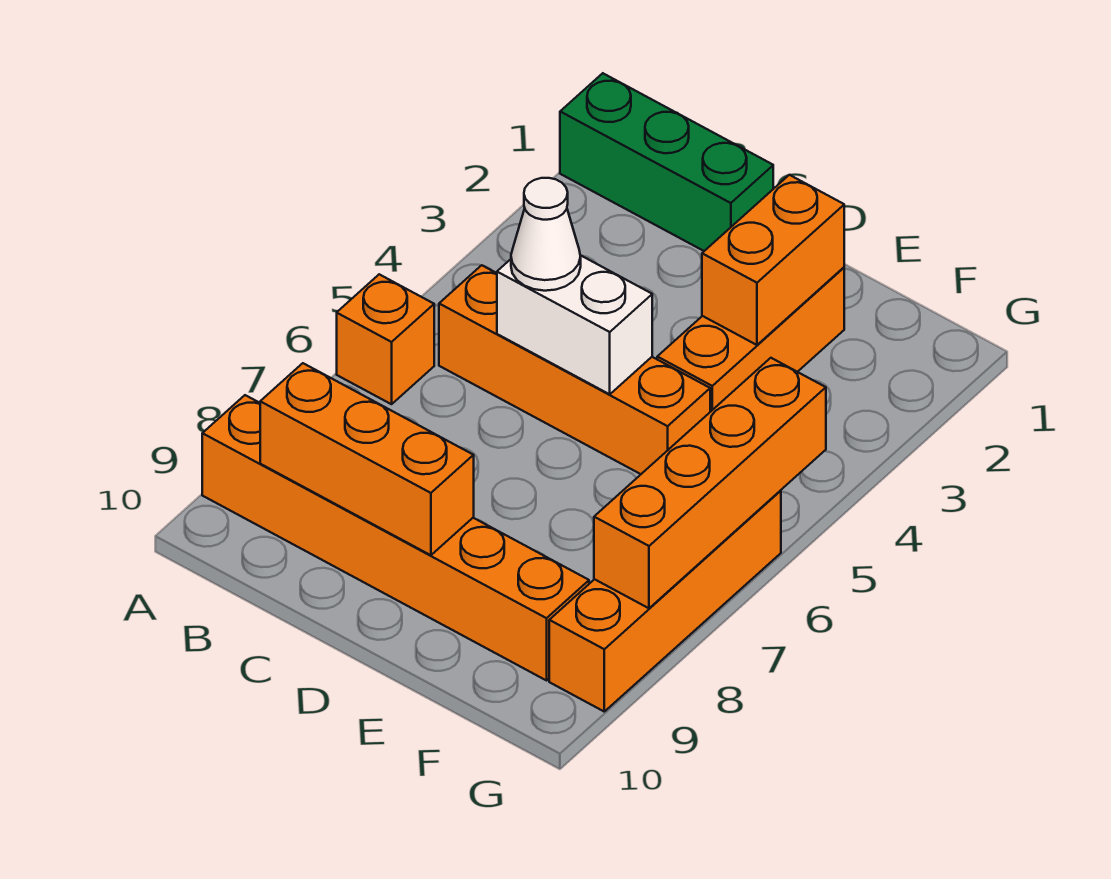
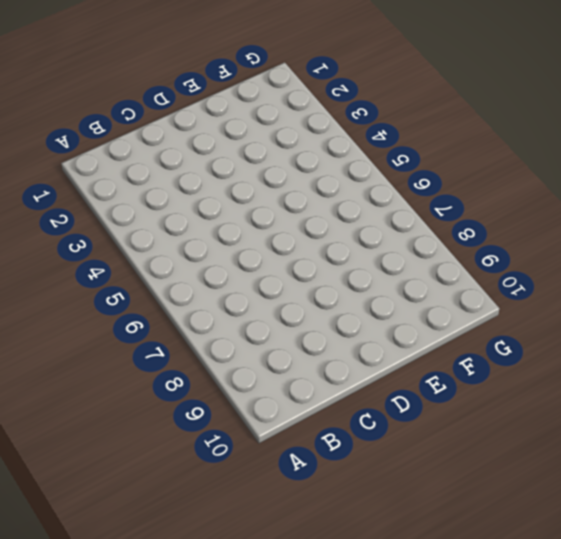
none -> green 1x3 brick [560,73,773,251]
none -> orange 1x1 brick [337,274,434,404]

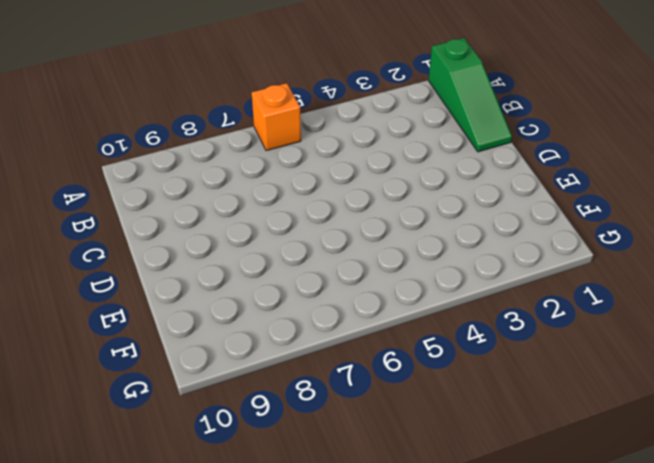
green 1x3 slope [428,38,512,152] -> green 1x3 brick [560,73,773,251]
none -> orange 1x6 brick [202,395,589,680]
none -> orange 1x4 brick [439,265,710,474]

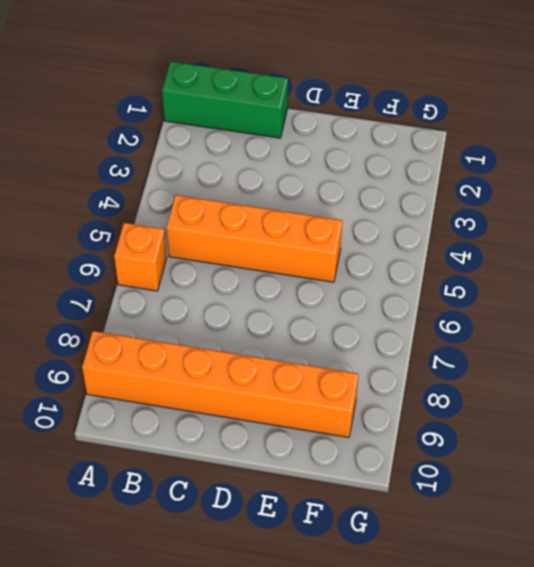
none -> orange 1x3 brick [657,268,844,412]
none -> orange 1x4 brick [549,490,781,711]

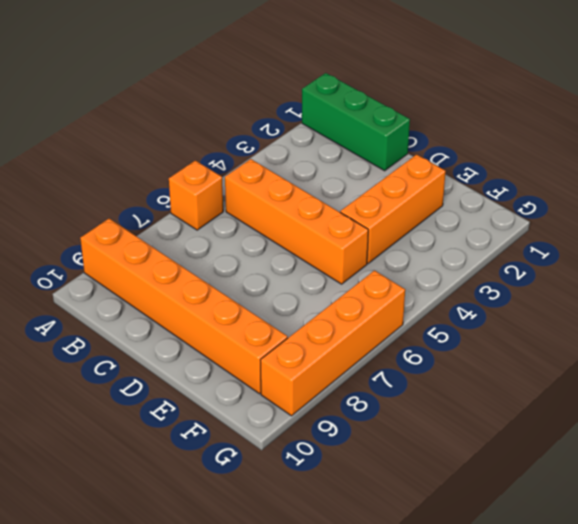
none -> orange 1x3 brick [260,363,474,555]
none -> white 1x2 brick [497,255,652,394]

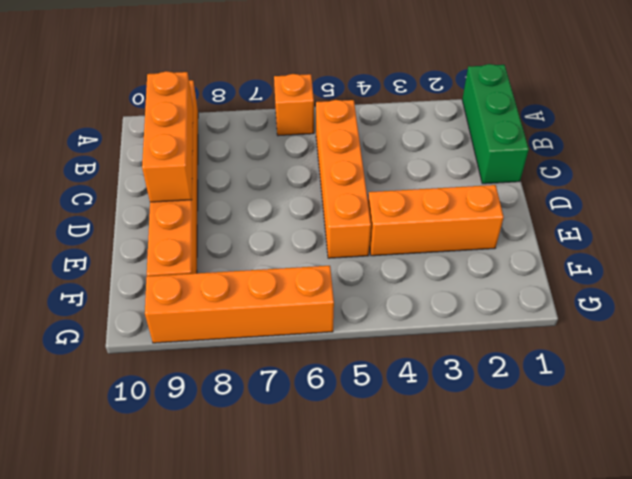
none -> white 1x2 brick [497,255,652,394]
none -> orange 1x2 brick [702,175,844,345]

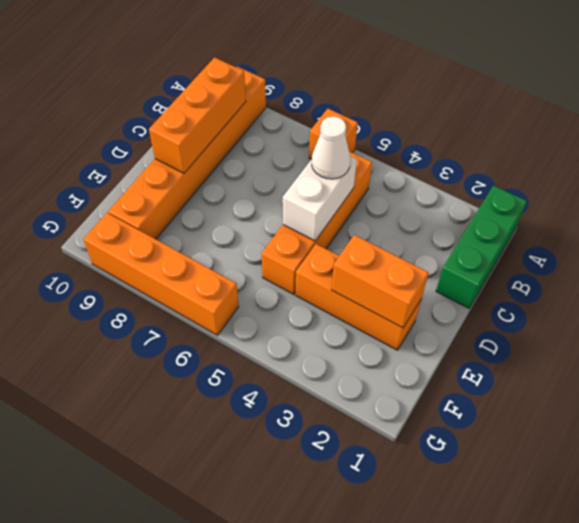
none -> orange 1x4 brick [594,358,826,608]

